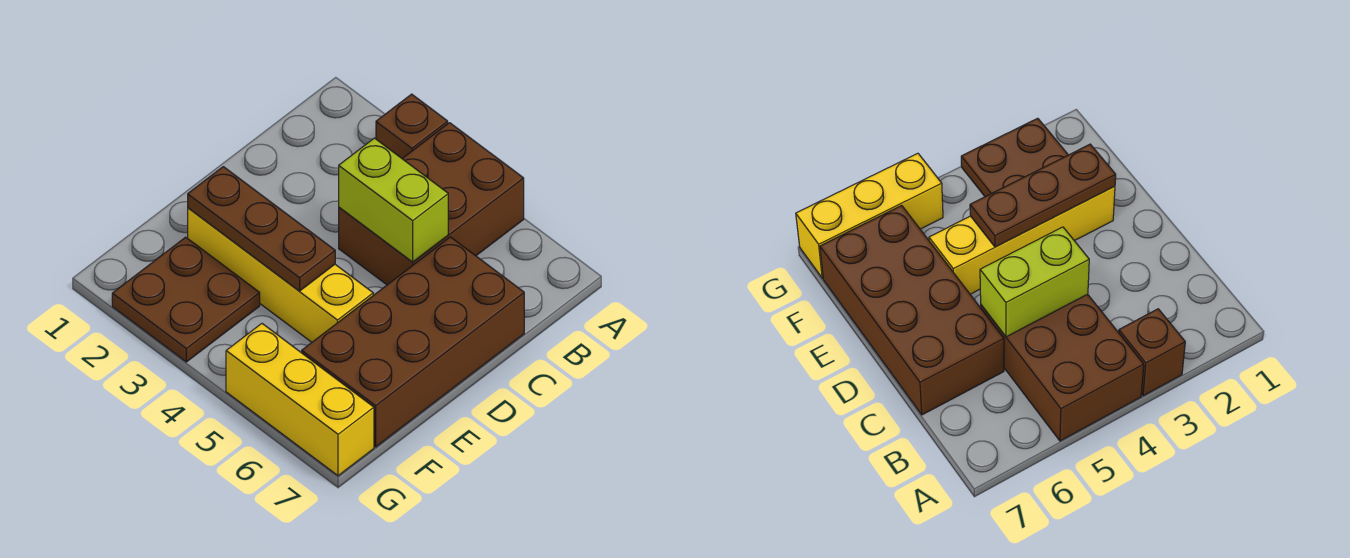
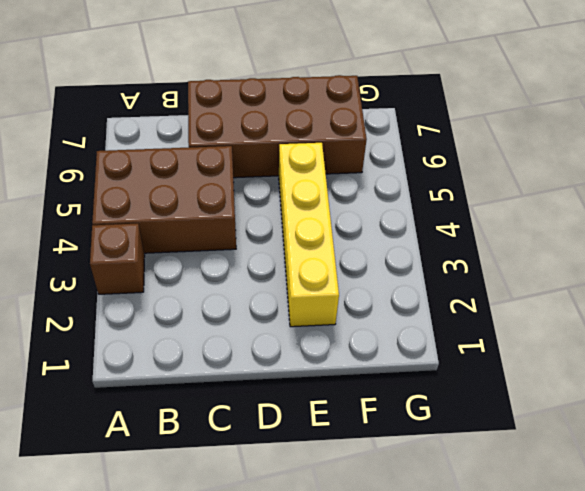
none -> brown 2x2 plate [112,237,260,362]
none -> yellow 1x3 brick [226,324,374,476]

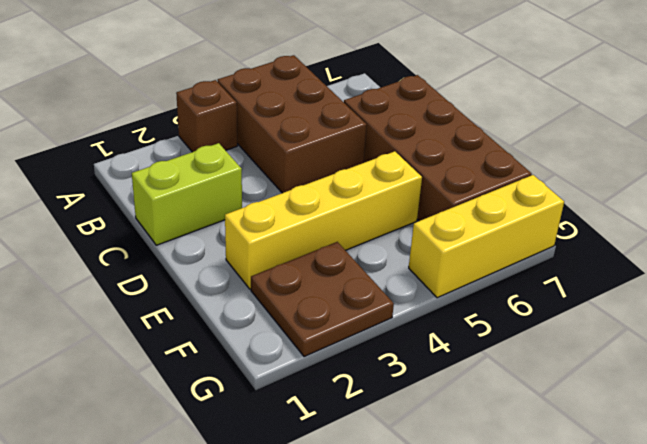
lime 1x2 brick [132,143,242,245] -> lime 1x2 brick moved to [339,138,448,262]
none -> brown 1x3 plate [188,167,335,291]

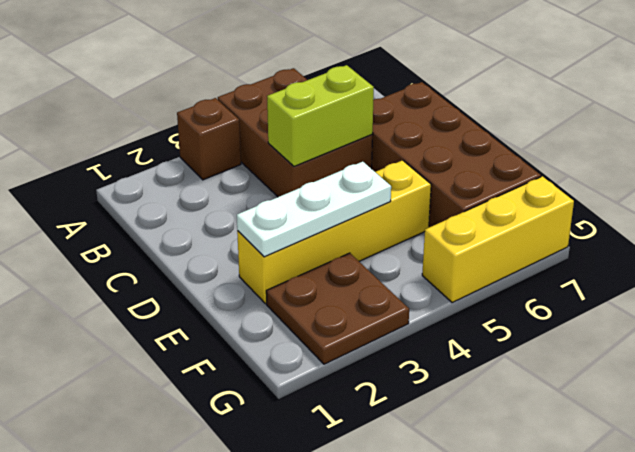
white 1x3 plate [237,162,391,257] -> brown 1x3 plate [188,167,335,291]

